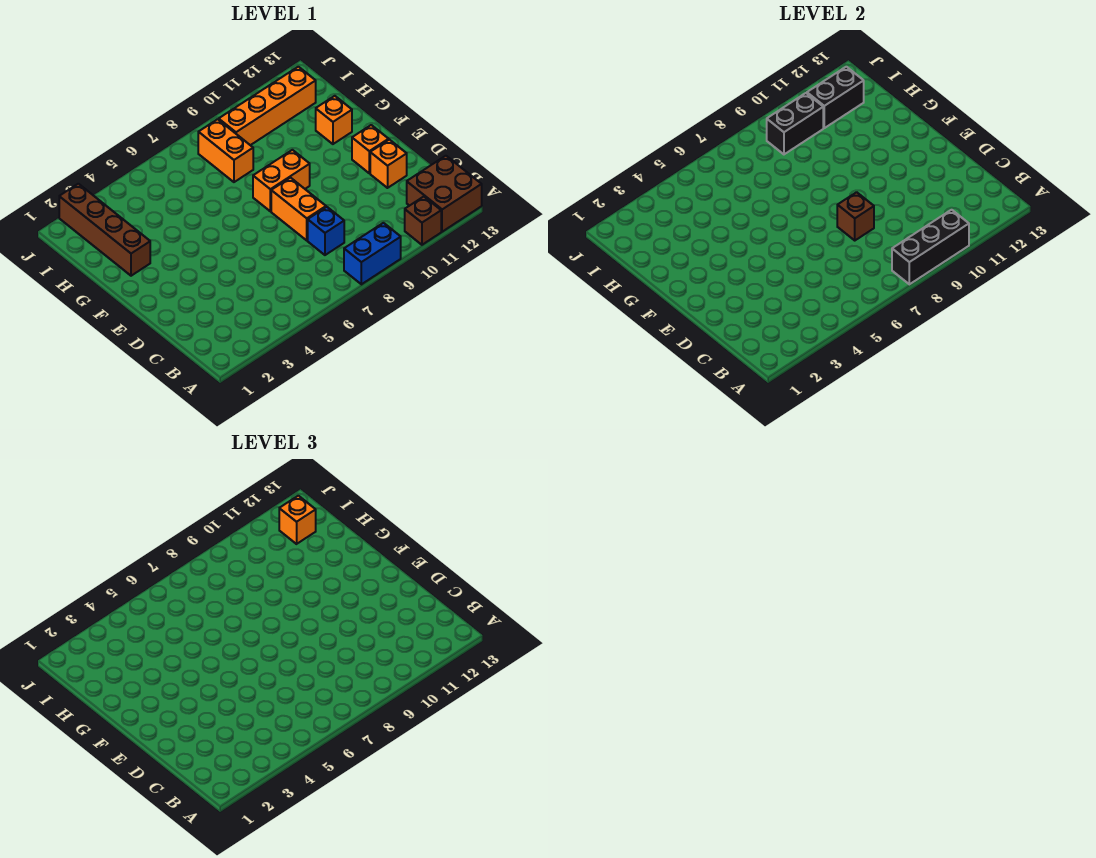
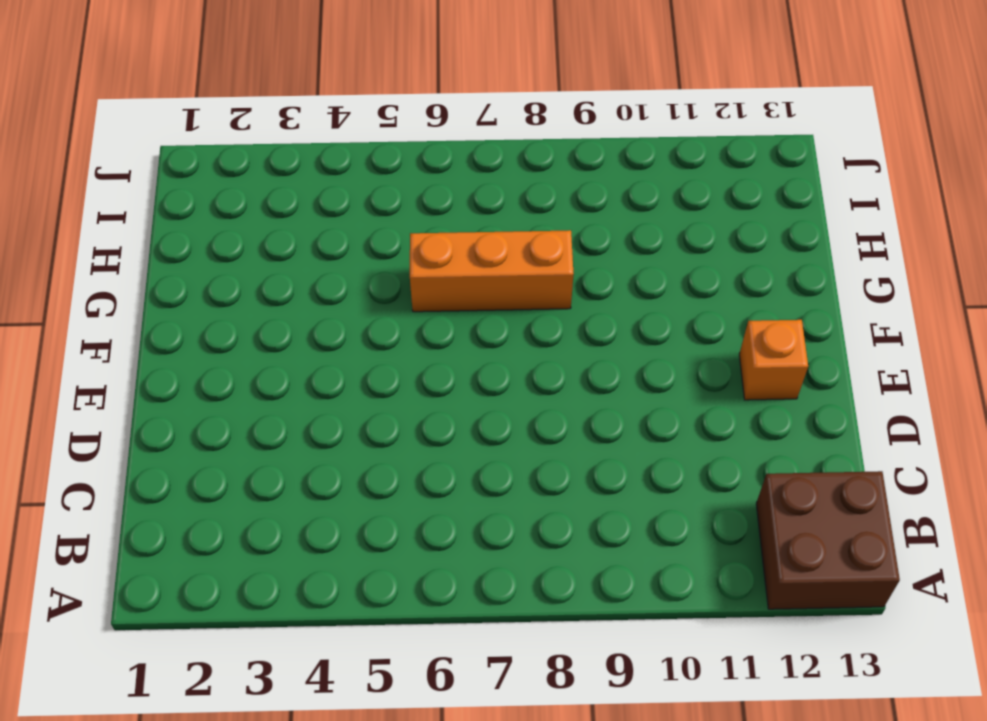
orange 1x3 brick [410,230,574,312] -> none
none -> blue 1x2 brick [344,223,401,284]
none -> brown 1x1 brick [405,197,441,245]
none -> blue 1x1 brick [308,207,344,255]

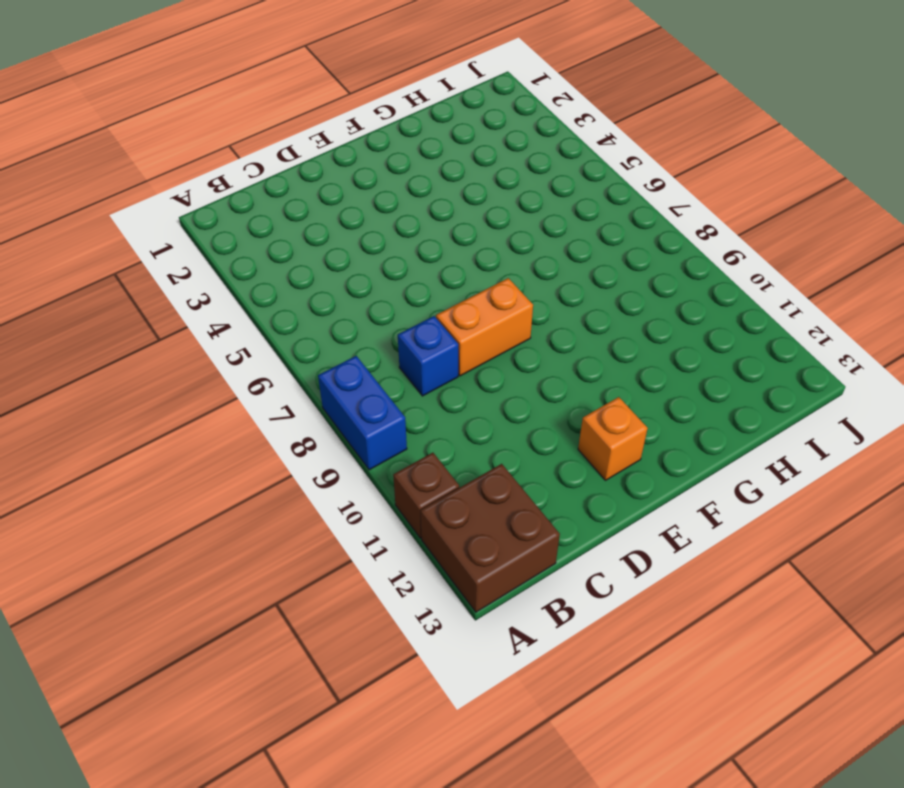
none -> orange 1x1 brick [370,140,407,188]
none -> orange 1x2 brick [253,150,310,211]
none -> brown 1x4 brick [59,184,150,276]

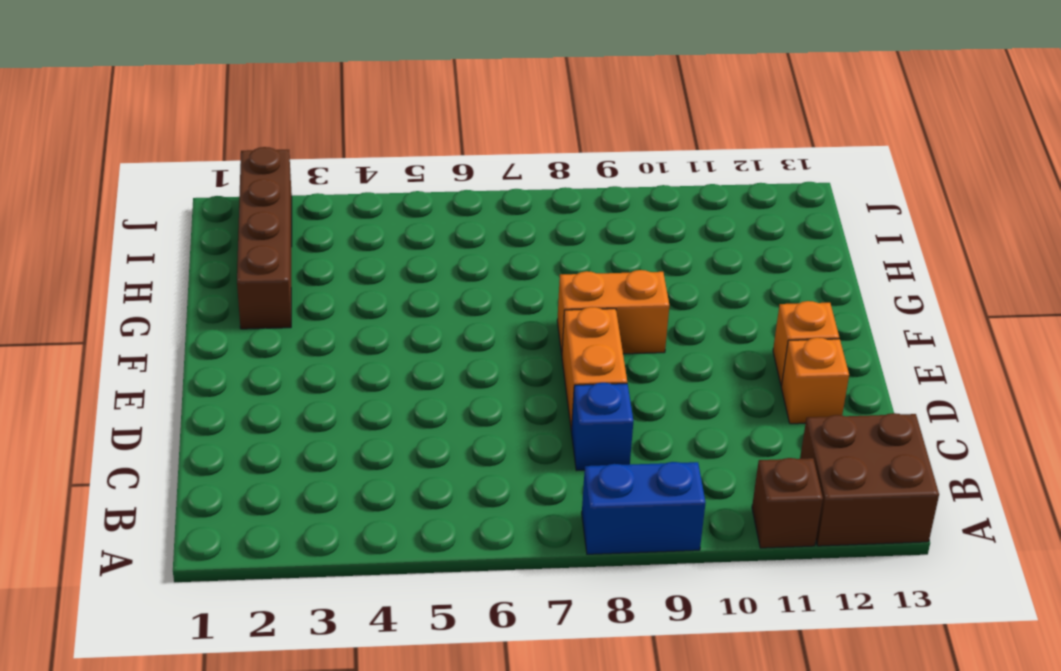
none -> orange 1x1 brick [316,96,352,144]
none -> orange 1x2 brick [198,119,253,182]
none -> orange 1x4 brick [219,67,316,145]

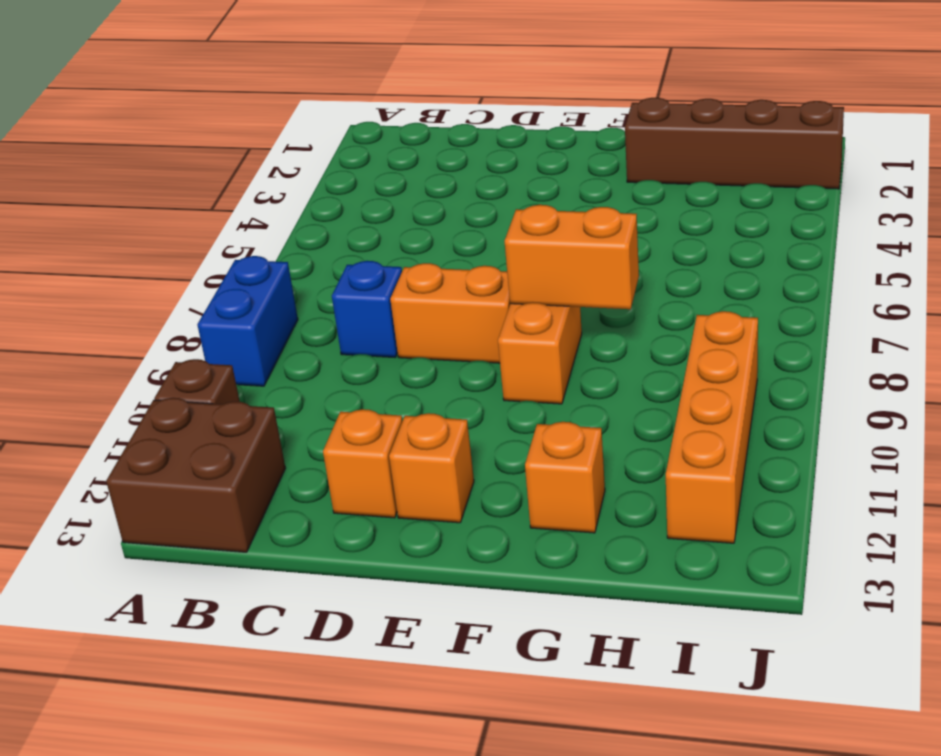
orange 1x2 brick [505,205,639,309] -> orange 1x2 brick moved to [198,119,253,182]
none -> black 1x3 brick [892,210,969,284]
none -> brown 1x1 brick [837,192,874,240]
none -> black 1x2 brick [767,93,823,154]

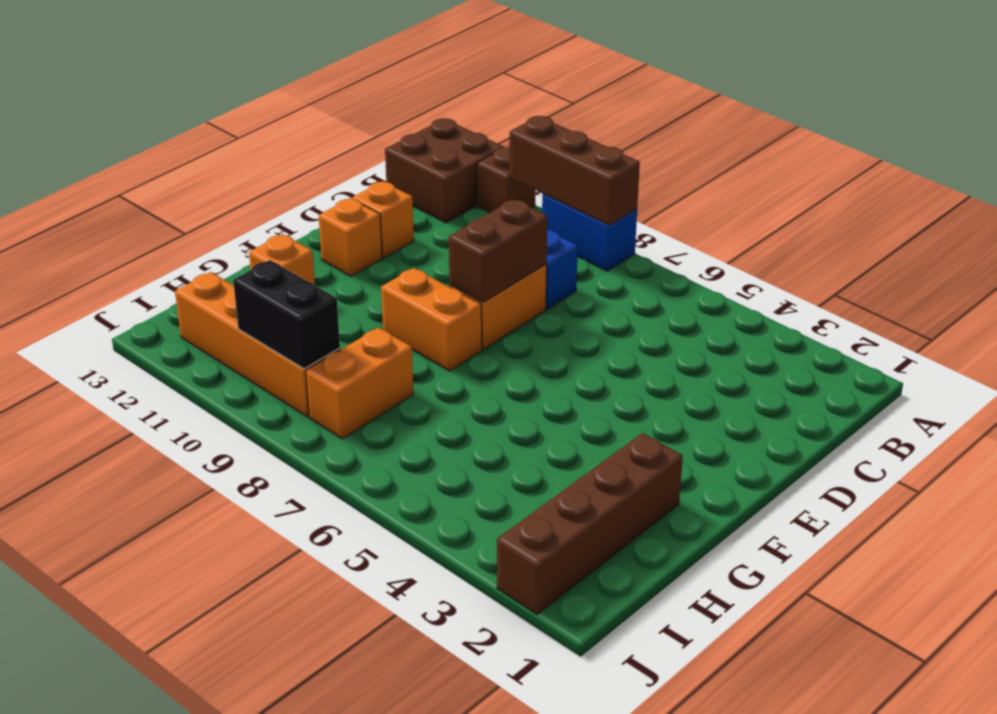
brown 1x3 brick [509,116,640,225] -> black 1x3 brick [892,210,969,284]
brown 1x2 brick [449,199,548,302] -> brown 1x1 brick [837,192,874,240]
none -> black 1x2 brick [807,67,864,128]
none -> orange 1x1 brick [279,496,316,544]

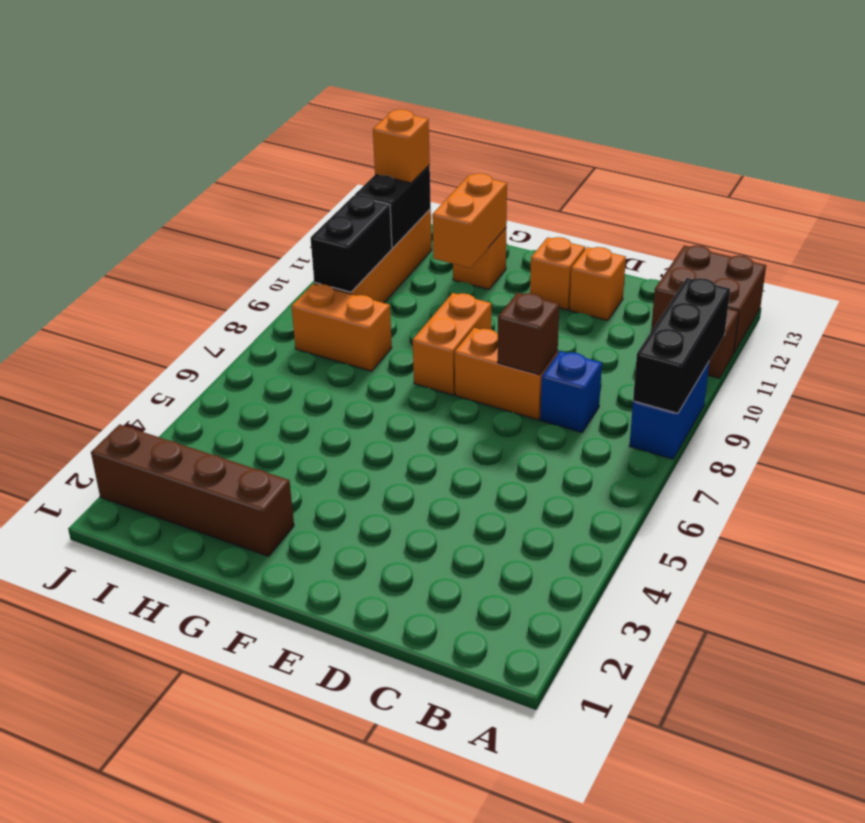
orange 1x2 brick [432,173,507,268] -> none

